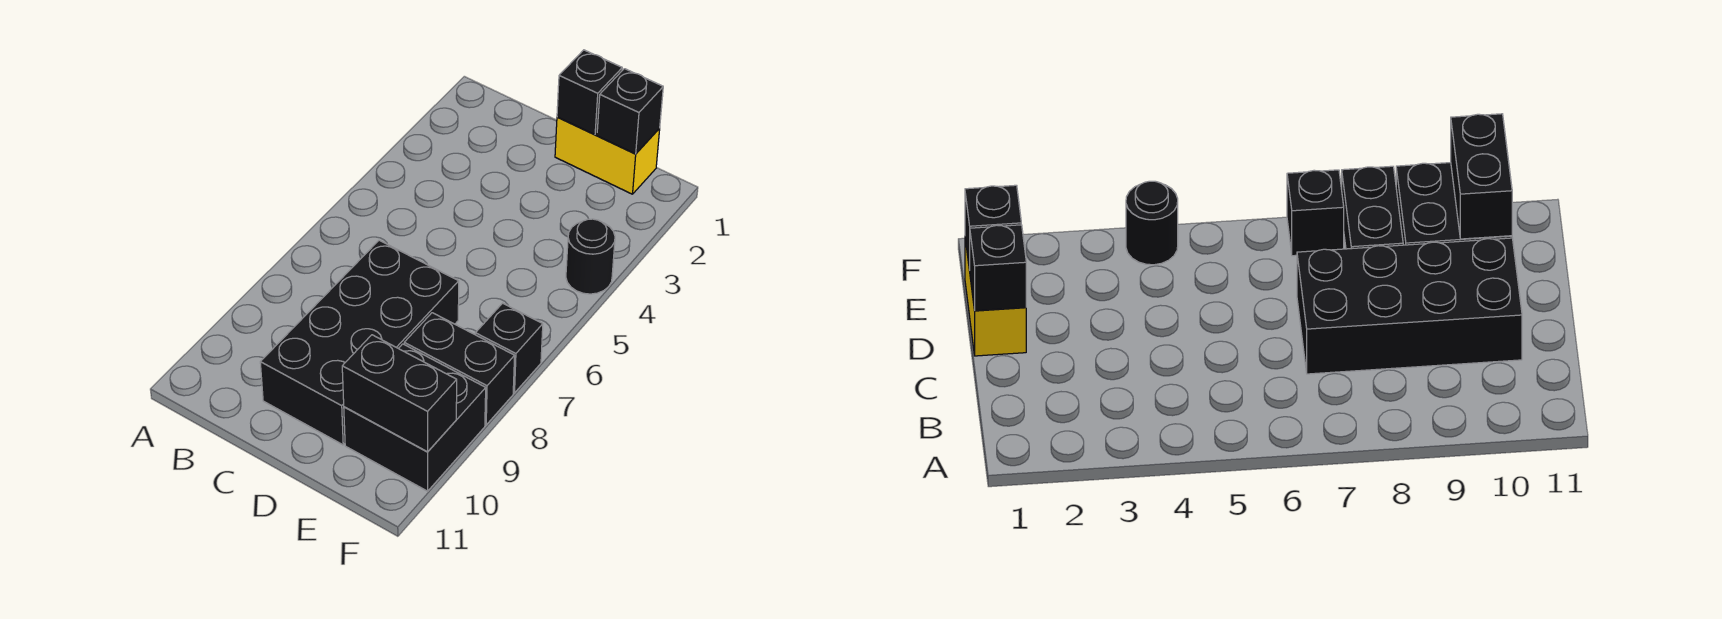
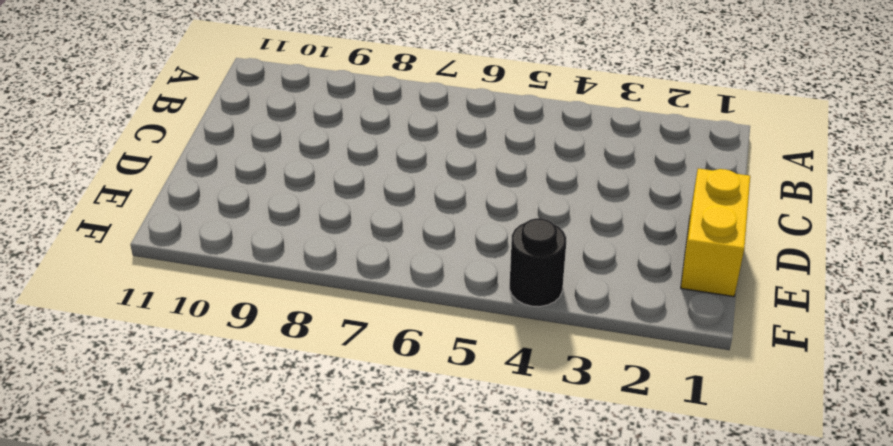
none -> black 2x4 brick [260,240,459,445]
none -> black 1x2 brick [404,313,515,425]

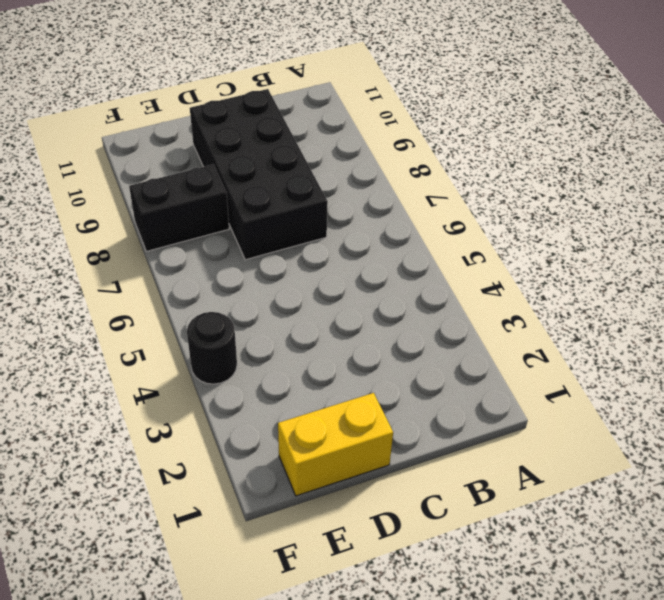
none -> black 2x2 brick [344,344,486,491]
none -> black 1x1 brick [475,303,543,393]

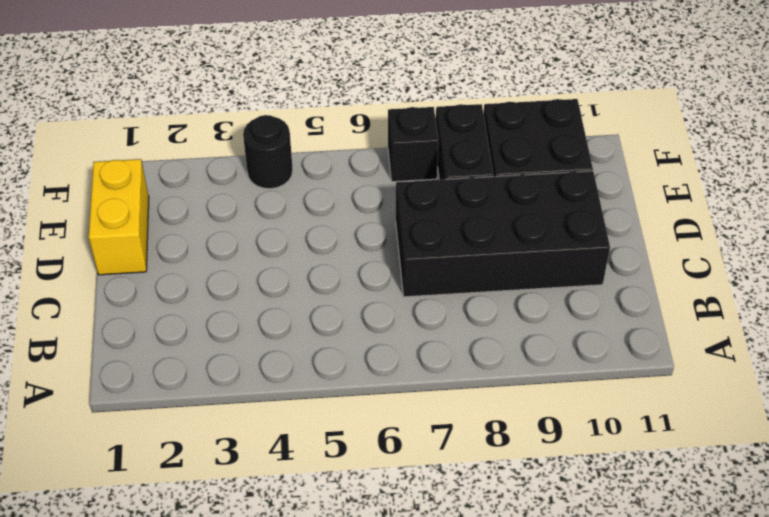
none -> black 1x1 brick [557,50,622,134]
none -> black 1x1 brick [597,69,663,154]

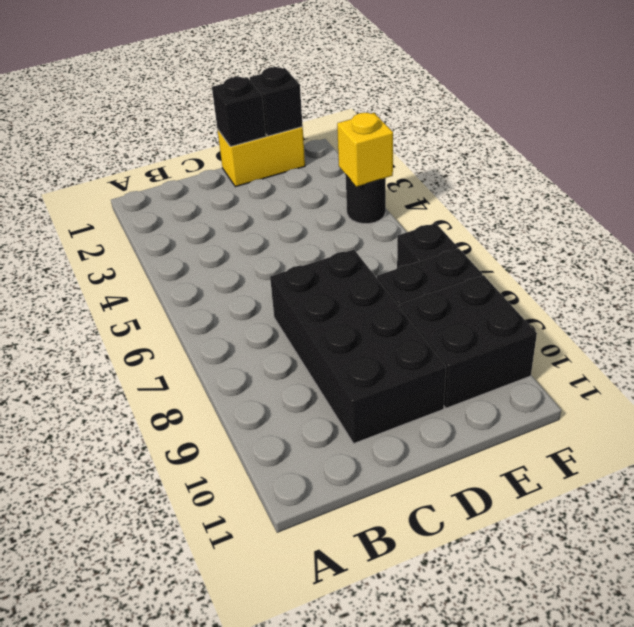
yellow 1x1 brick [337,113,393,187] -> none
none -> black 1x2 brick [342,335,457,452]

